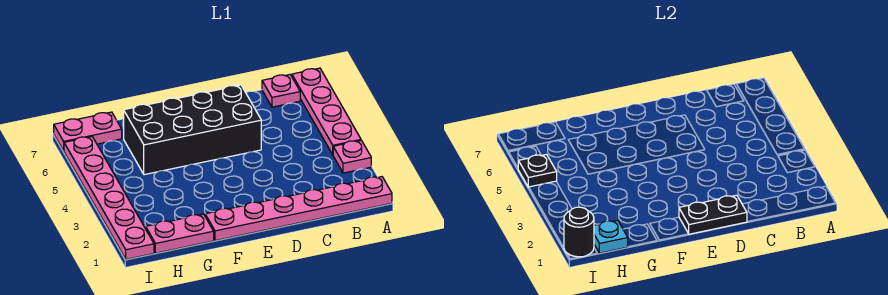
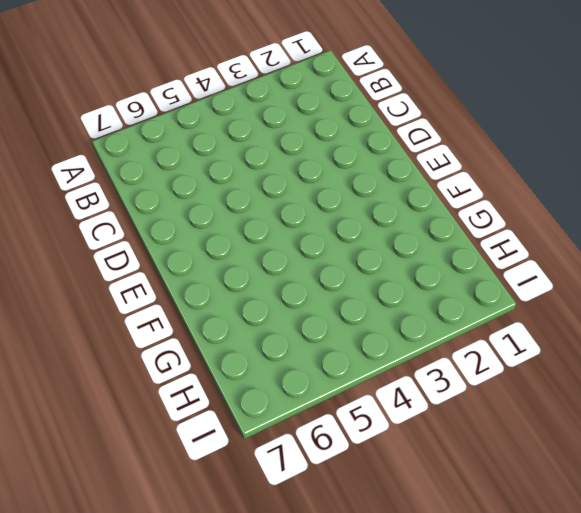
none -> pink 1x6 plate [205,177,392,241]
none -> pink 1x1 plate [333,140,371,173]
none -> pink 1x4 plate [292,68,361,154]

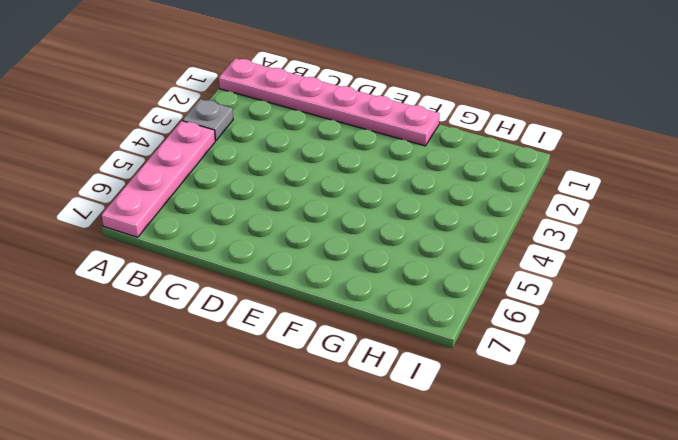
grey 1x1 plate [183,99,233,141] -> pink 1x1 plate [333,140,371,173]
none -> pink 1x1 plate [262,75,300,107]
none -> black 2x4 brick [124,85,261,175]
none -> pink 1x2 plate [146,214,214,253]

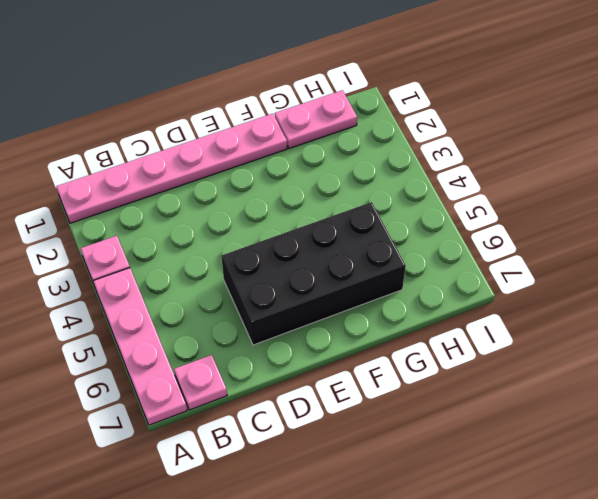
none -> pink 1x2 plate [54,112,122,151]
none -> pink 1x6 plate [64,137,154,259]
none -> black 1x2 plate [679,195,747,234]

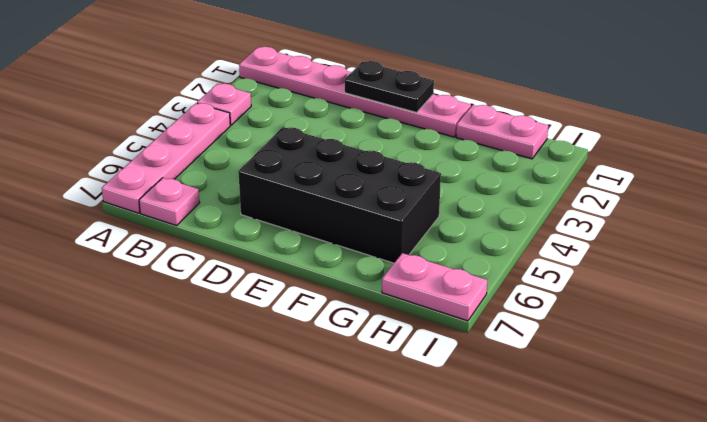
none -> pink 1x6 plate [64,137,154,259]
none -> cyan 1x1 plate [594,220,628,253]
none -> black 1x1 round brick [564,207,594,257]

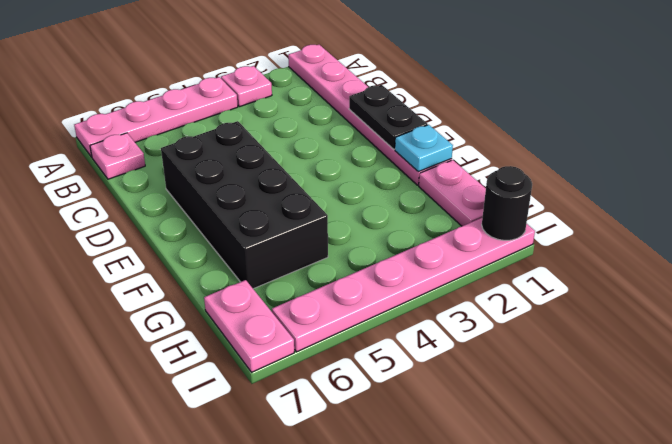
cyan 1x1 plate [395,125,453,172] -> cyan 1x1 plate moved to [594,220,628,253]
none -> black 1x1 plate [518,155,557,187]

